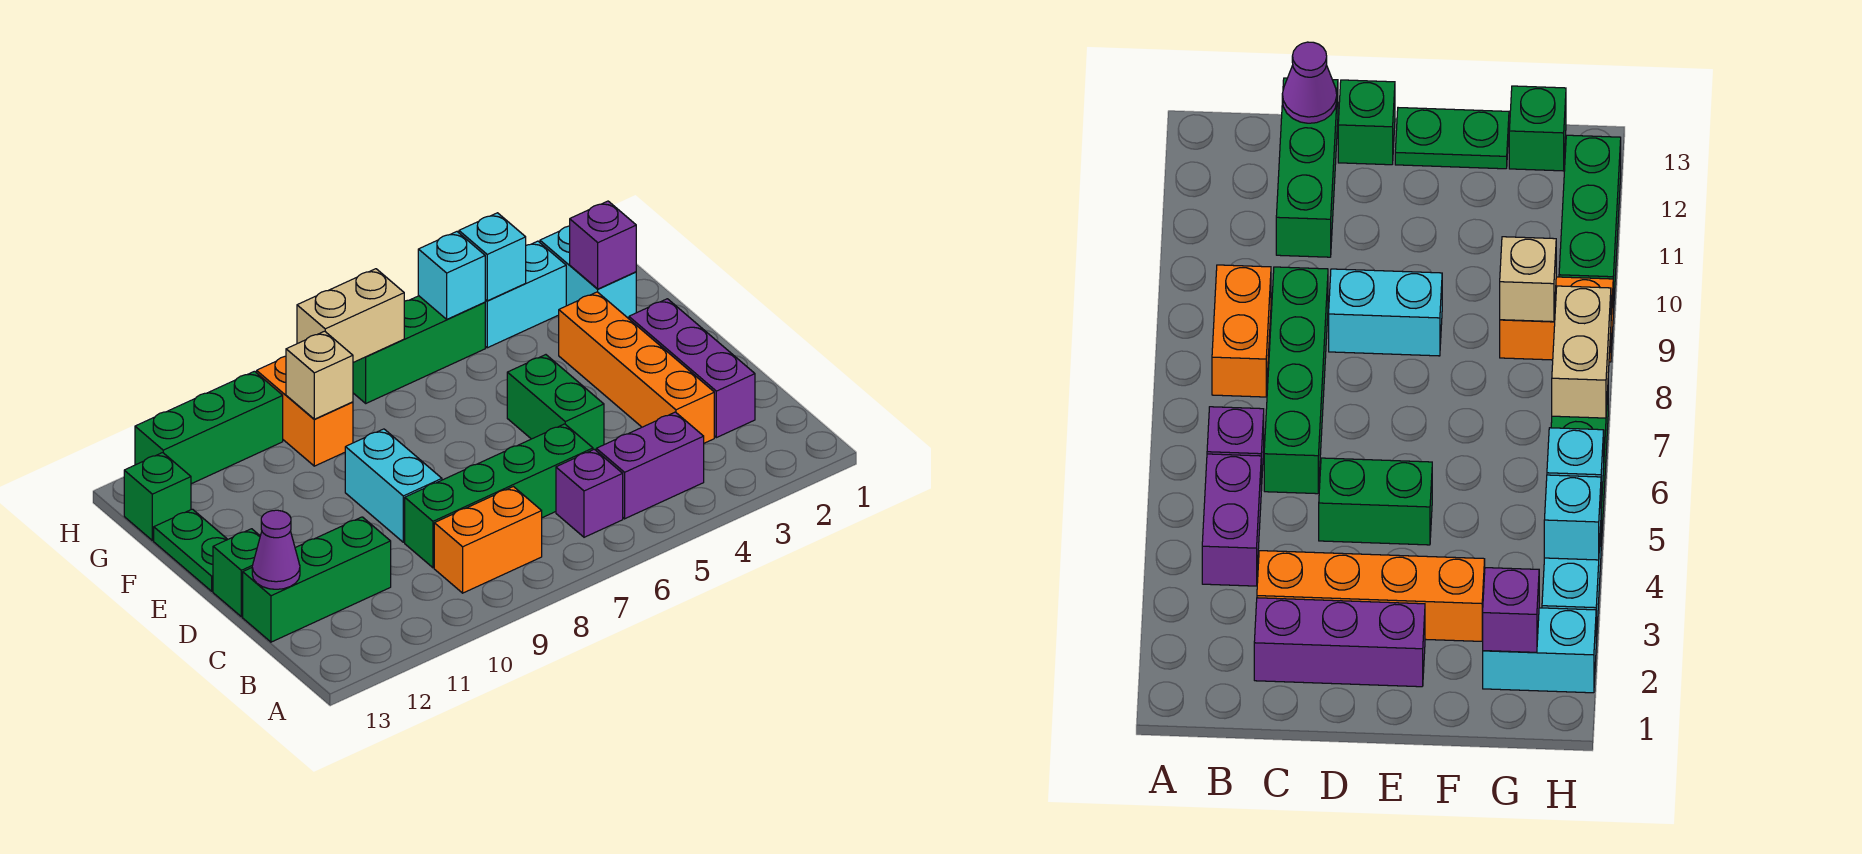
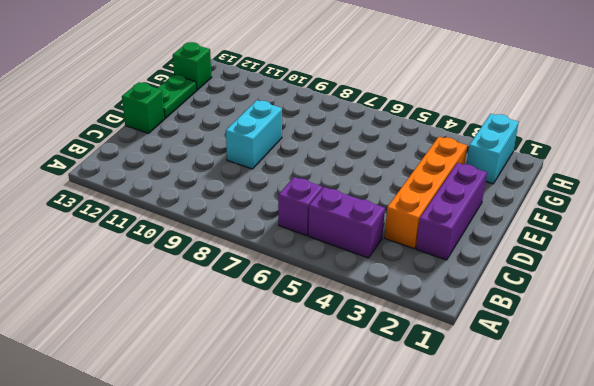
none -> orange 1x2 brick [434,487,542,593]
none -> green 1x4 brick [405,424,593,568]
none -> green 1x3 brick [243,517,391,642]

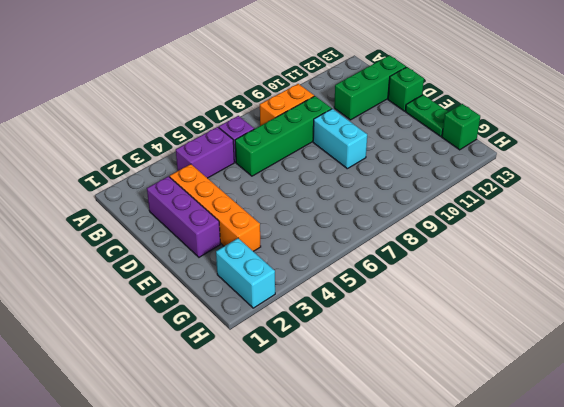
none -> green 1x2 brick [507,355,604,450]
none -> orange 1x2 brick [257,356,353,466]
none -> cyan 1x2 brick [485,241,566,348]

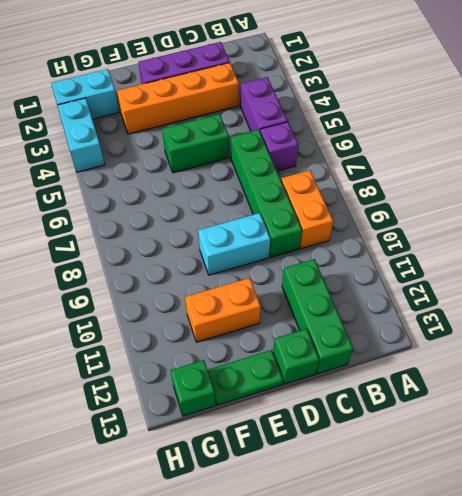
orange 1x2 brick [185,278,261,342] -> orange 1x2 brick moved to [257,356,353,466]
none -> green 1x3 brick [353,296,485,403]
none -> green 1x3 brick [135,371,283,484]
none -> purple 1x1 cone [252,510,300,589]

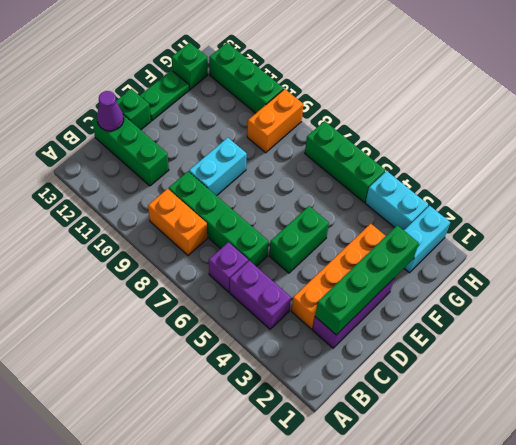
green 1x4 brick [315,225,419,335] -> none
none -> purple 1x1 brick [570,201,636,289]
none -> tan 1x1 brick [286,331,353,419]
none -> cyan 1x1 brick [459,213,526,301]

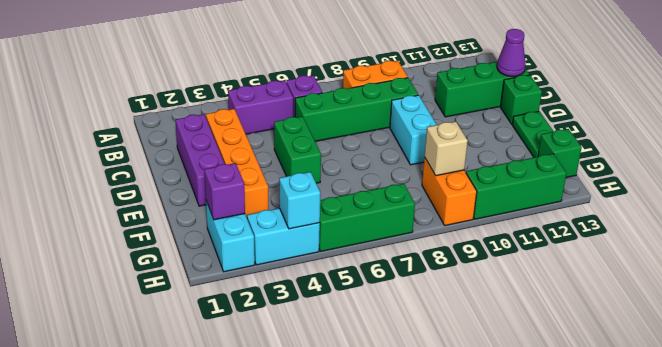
none -> cyan 1x1 brick [418,232,485,319]
none -> tan 1x2 brick [297,269,404,362]

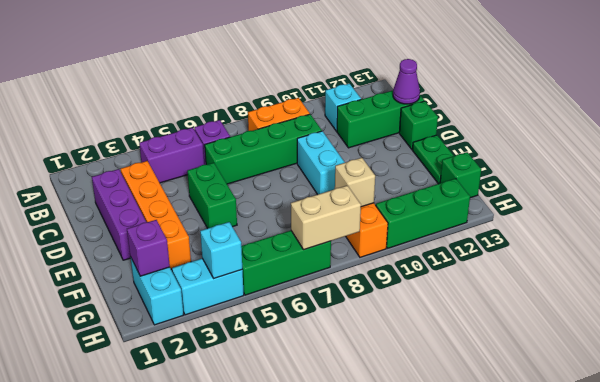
cyan 1x1 brick [325,83,361,131] -> cyan 1x1 brick moved to [418,232,485,319]

